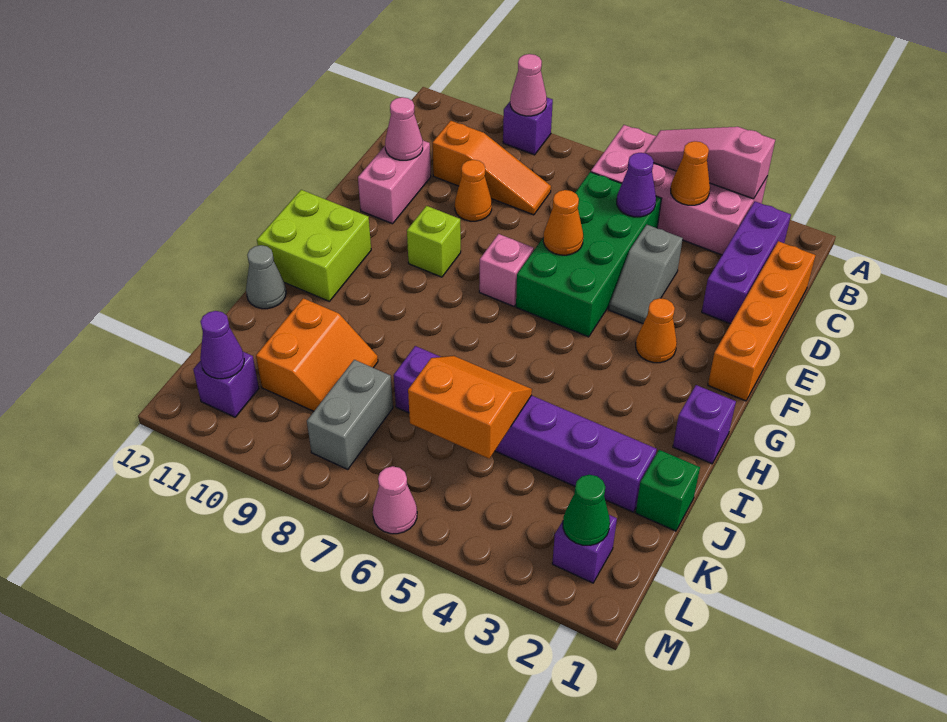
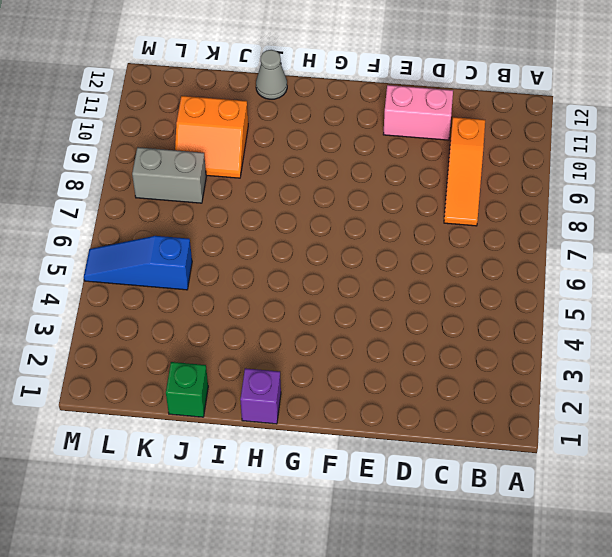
blue 1x3 slope [84,236,192,290] -> none
none -> pink 2x4 brick [591,125,767,255]
none -> purple 1x1 brick [503,98,553,155]
none -> purple 1x3 brick [702,201,791,324]
none -> orange 1x4 brick [708,241,816,401]

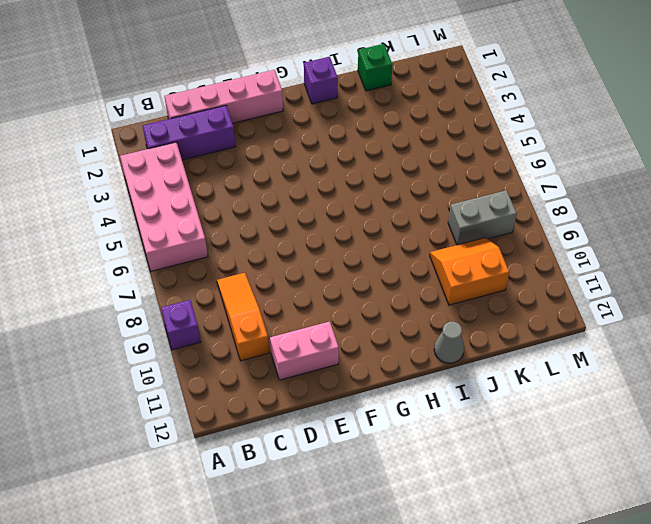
pink 1x4 brick [164,70,283,123] -> orange 1x4 brick [708,241,816,401]
none -> green 2x4 brick [516,172,662,337]
none -> grey 1x2 slope [609,225,683,323]
none -> orange 1x1 cone [455,160,492,221]
none -> orange 1x1 cone [636,298,677,363]

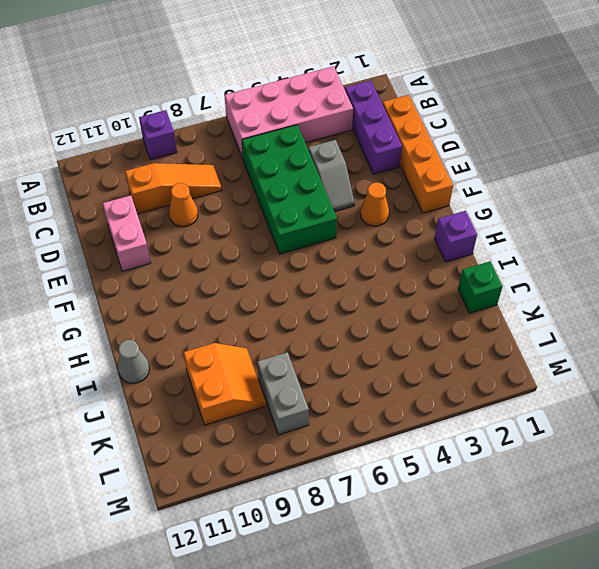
none -> pink 1x1 brick [479,234,534,306]
none -> lime 1x1 brick [407,206,461,277]
none -> lime 2x2 brick [257,190,371,301]
none -> purple 1x6 brick [394,346,657,512]

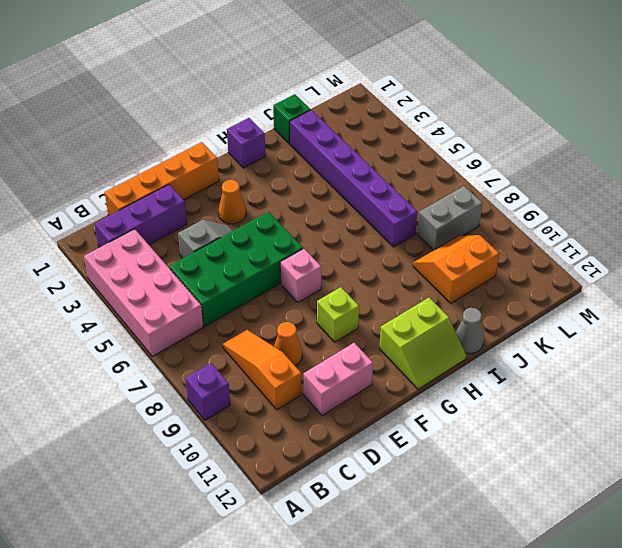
lime 2x2 slope [379,298,466,389] -> lime 2x2 brick [257,190,371,301]
none -> purple 1x1 brick [552,515,617,583]
none -> purple 1x1 brick [193,352,259,417]
none -> pink 1x1 cone [373,466,417,534]
none -> pink 1x3 slope [645,127,775,199]

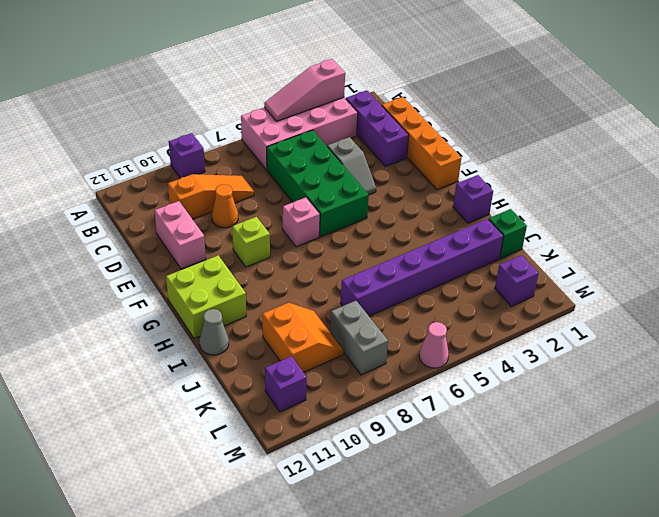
none -> orange 1x1 cone [636,298,677,363]
none -> pink 1x1 cone [510,54,547,116]
none -> orange 1x1 cone [671,141,710,205]
none -> purple 1x1 cone [617,153,656,217]

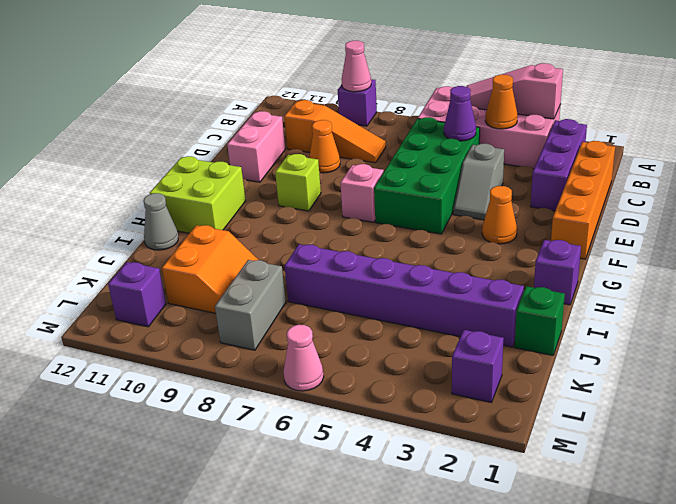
none -> pink 1x1 cone [385,97,423,160]
none -> orange 1x1 cone [543,190,583,255]
none -> orange 2x2 slope [408,356,532,459]
none -> green 1x1 cone [563,475,610,545]

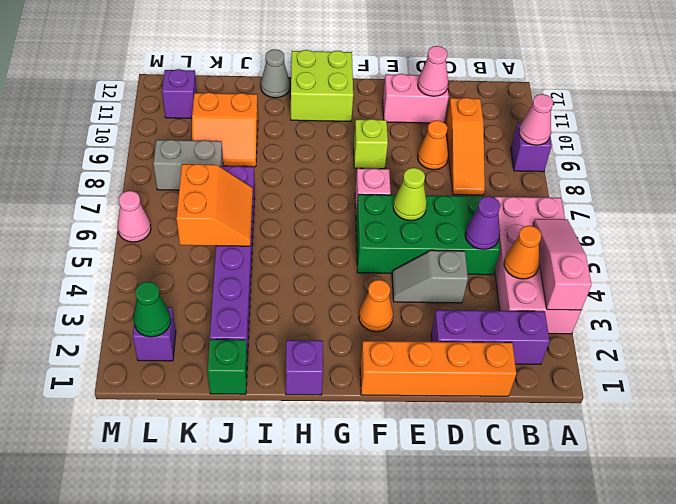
lime 1x1 cone [393,168,427,221] -> orange 1x1 cone [543,190,583,255]
none -> purple 1x1 cone [200,311,244,379]

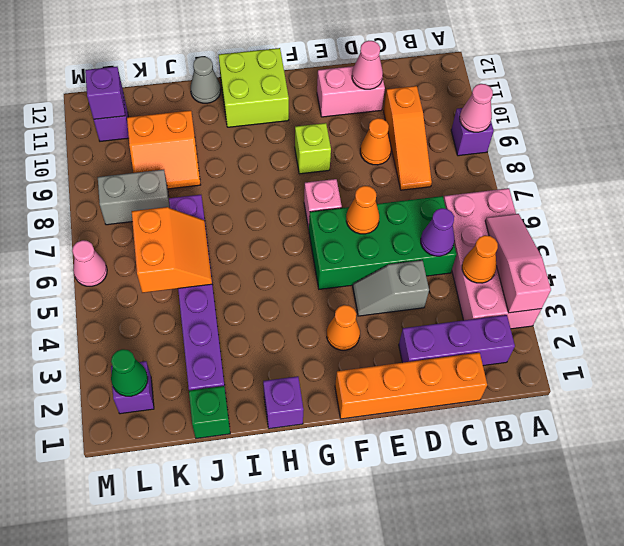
purple 1x1 brick [85,67,125,119] -> purple 1x1 cone [200,311,244,379]

